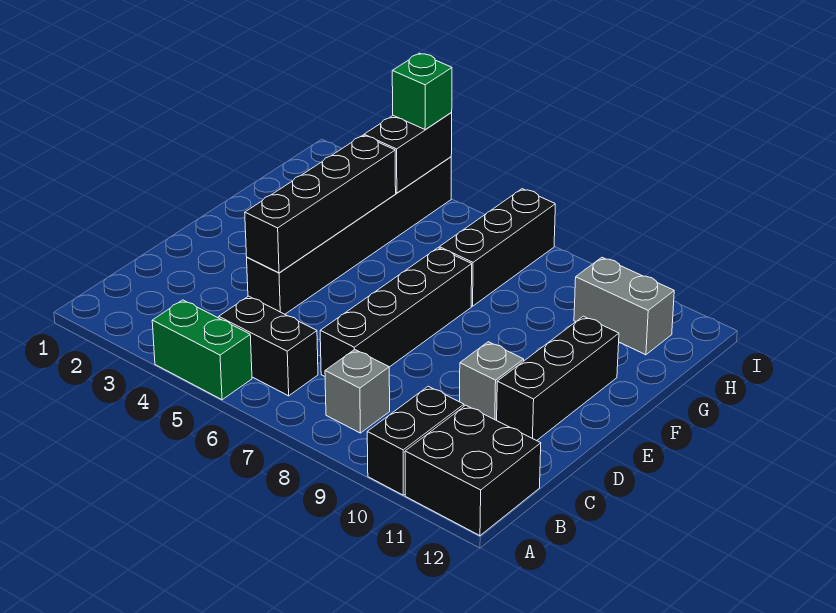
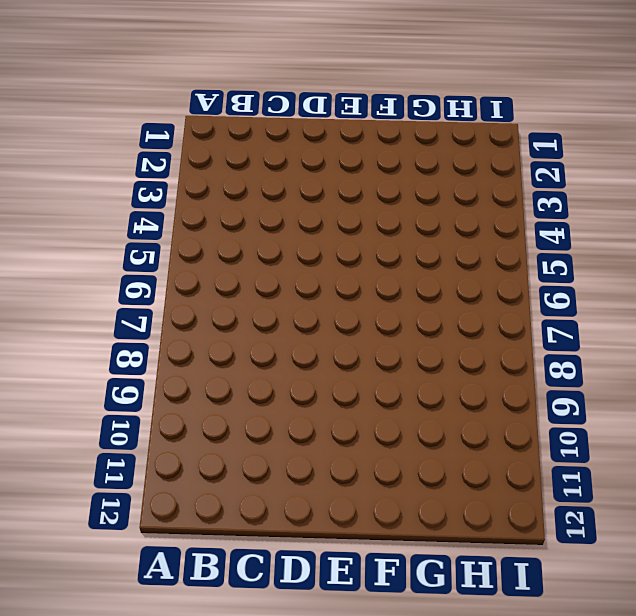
none -> green 1x2 brick [152,300,252,400]
none -> black 1x2 brick [367,386,464,495]
none -> black 2x2 brick [405,405,541,536]

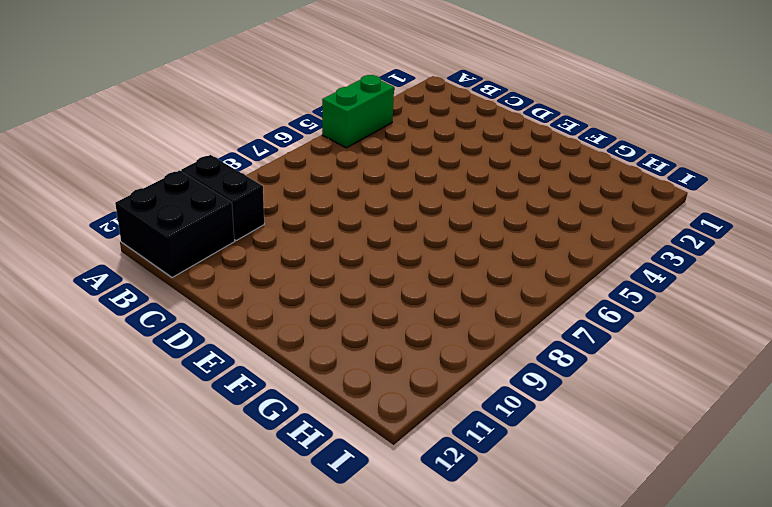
none -> black 1x2 brick [219,296,318,396]
none -> grey 1x1 brick [325,349,390,433]
none -> black 1x4 brick [320,248,472,376]

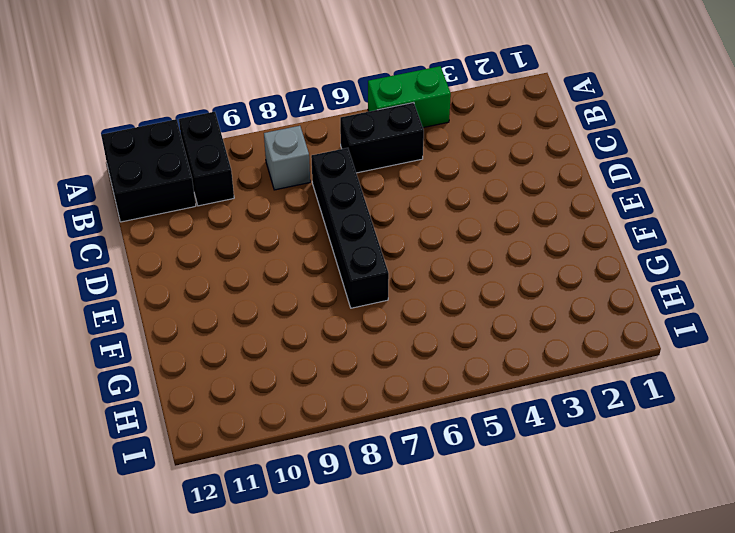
none -> black 1x6 brick [247,157,451,314]
none -> grey 1x1 brick [460,342,524,420]
none -> black 1x3 brick [497,316,619,441]

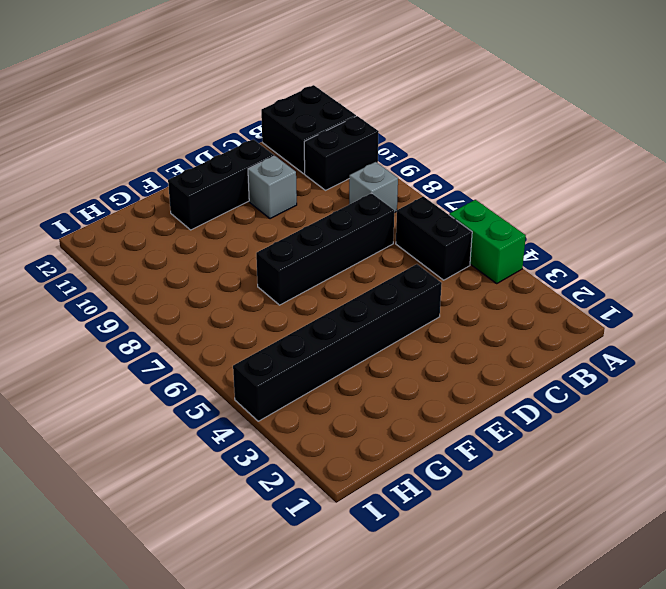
none -> black 1x3 brick [439,189,555,306]
none -> grey 1x2 brick [574,257,674,355]
none -> black 1x4 brick [245,135,396,273]

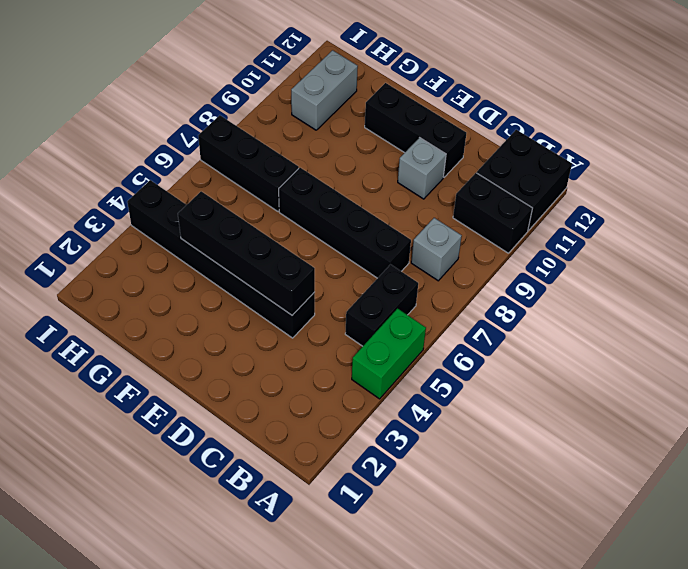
none -> black 1x2 brick [364,112,452,193]
none -> green 1x1 brick [392,53,452,130]

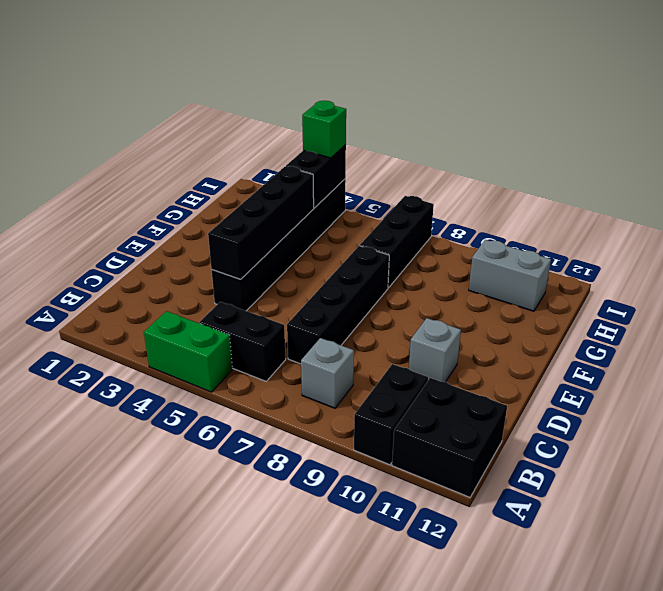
none -> black 1x3 brick [497,316,619,441]

